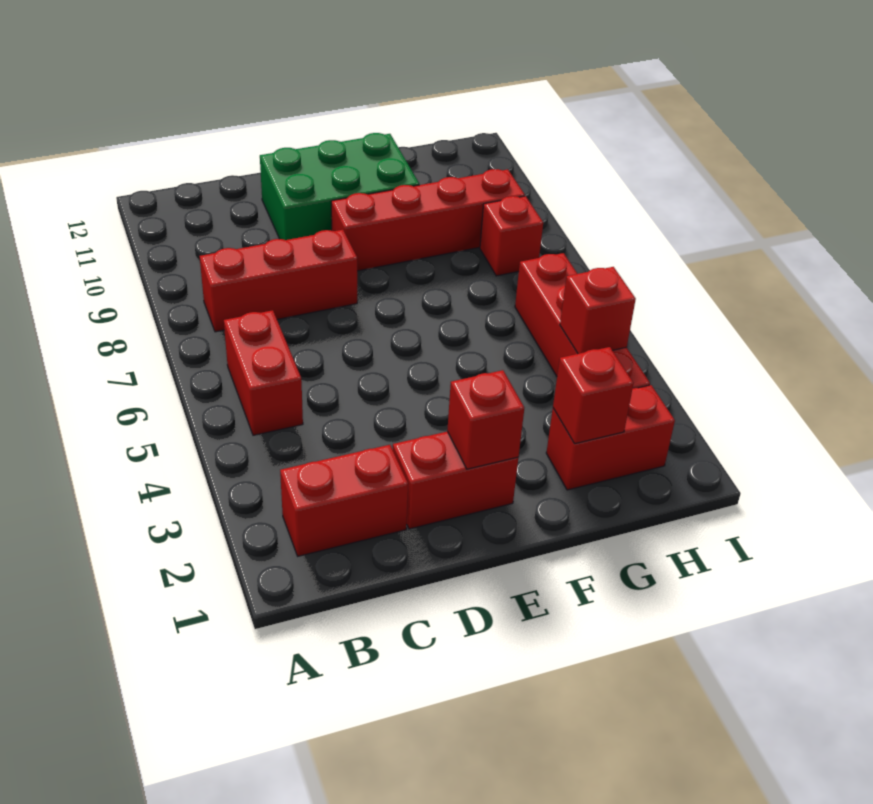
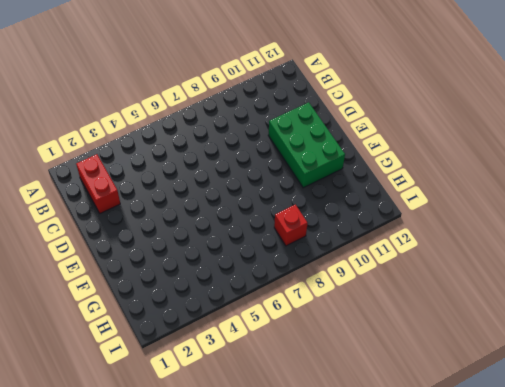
none -> red 1x2 brick [224,310,303,435]
none -> red 1x3 brick [200,230,357,332]
none -> red 1x2 brick [393,432,518,529]

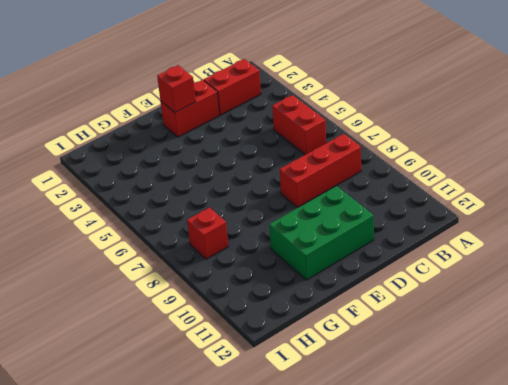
none -> red 1x4 brick [331,169,525,271]
none -> red 1x2 brick [546,385,675,490]
none -> red 1x4 brick [515,253,650,388]

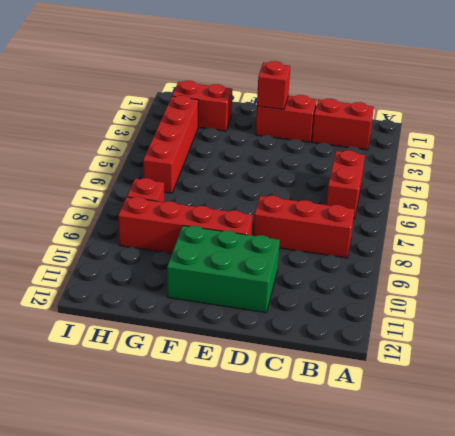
none -> red 1x1 brick [553,347,634,444]
none -> red 1x1 brick [560,267,636,354]

